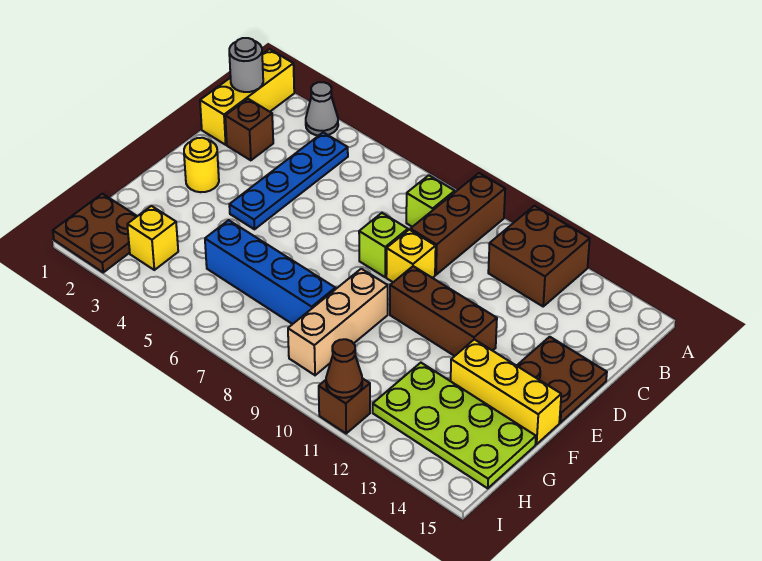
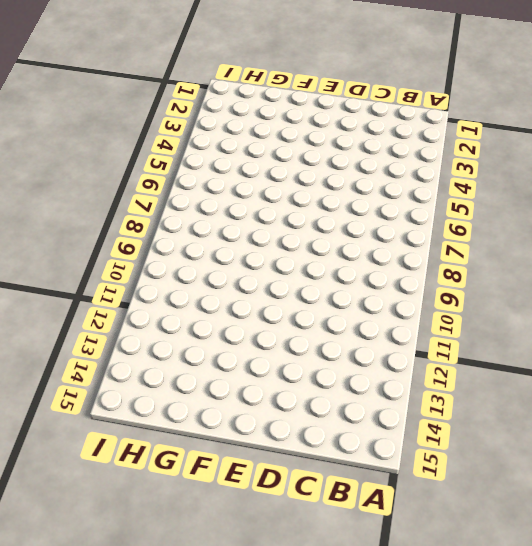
none -> yellow 1x3 brick [200,49,294,145]
none -> grey 1x1 cone [306,82,338,136]
none -> brown 1x3 brick [410,173,505,275]

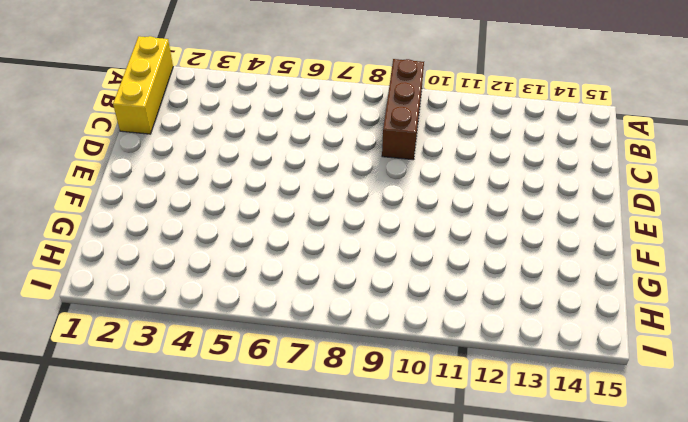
none -> grey 1x1 cone [306,82,338,136]
none -> brown 2x2 brick [488,206,590,306]
none -> blue 1x4 plate [229,133,348,229]

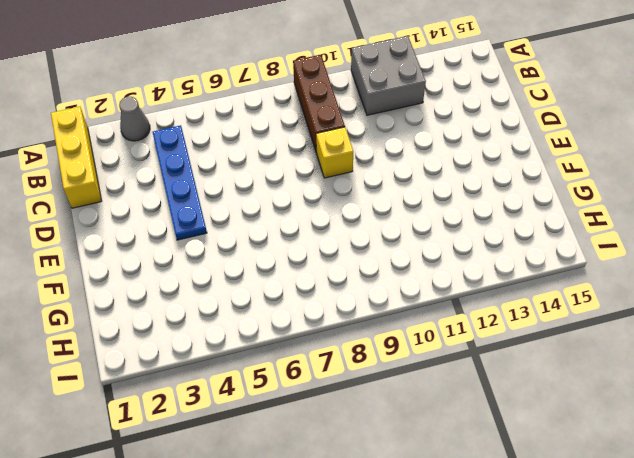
grey 2x2 brick [351,36,426,115] -> brown 2x2 brick [488,206,590,306]
none -> lime 1x1 brick [406,175,455,227]
none -> brown 1x1 brick [225,99,273,160]
none -> lime 1x1 brick [359,213,408,277]

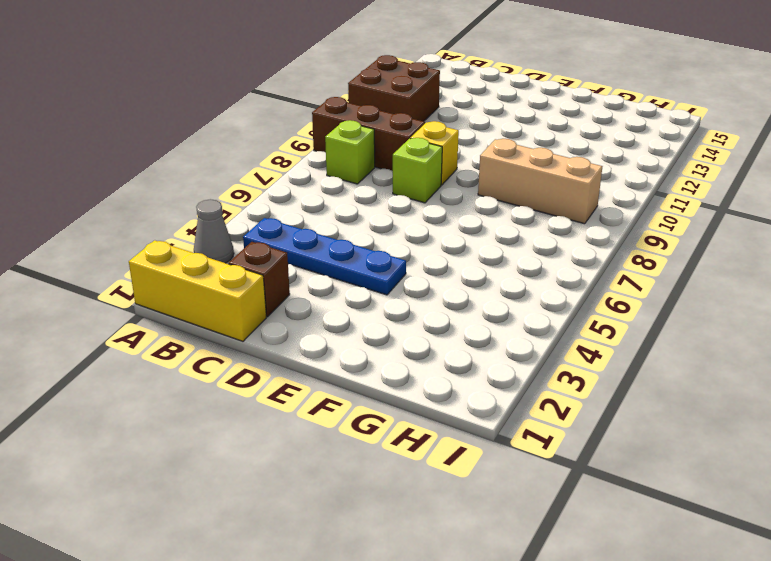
none -> brown 2x2 plate [517,337,607,423]
none -> yellow 1x1 round brick [184,138,219,192]
none -> brown 1x3 brick [390,266,497,356]

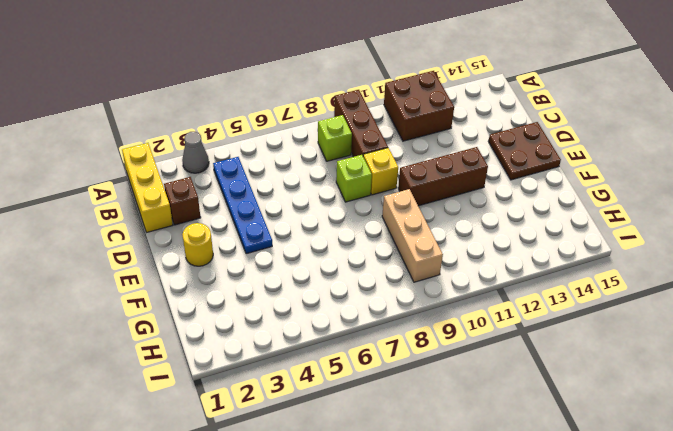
none -> yellow 1x3 brick [451,339,561,444]
none -> blue 1x4 brick [205,220,335,324]
none -> lime 2x4 plate [373,363,536,488]

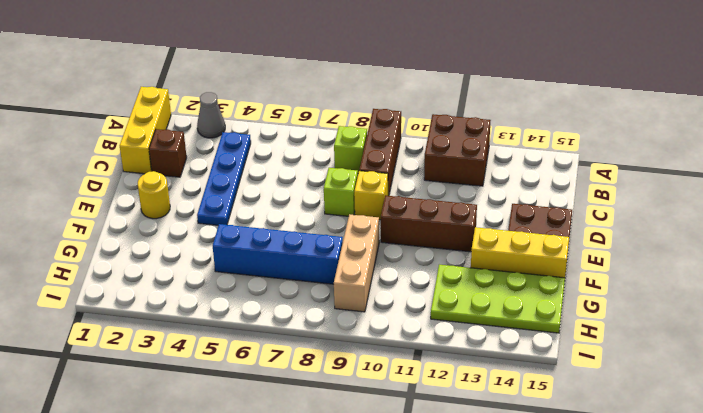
none -> brown 2x2 plate [53,194,137,272]
none -> yellow 1x1 brick [127,206,178,270]
none -> brown 1x1 brick [319,378,370,433]

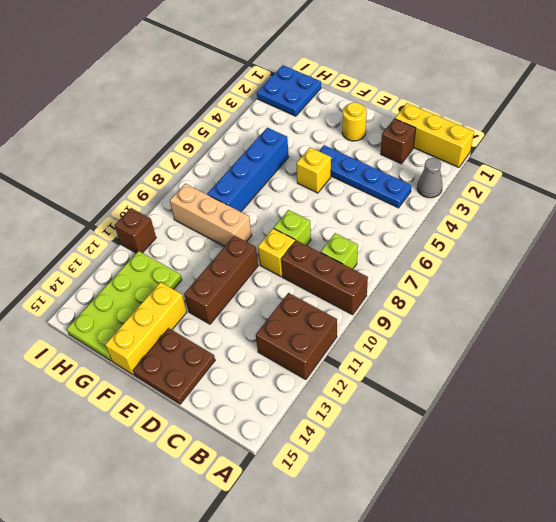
yellow 1x1 brick [296,147,331,193] -> yellow 1x1 brick moved to [127,206,178,270]
blue 2x2 plate [257,65,321,116] -> brown 2x2 plate [53,194,137,272]
none -> grey 1x1 round brick [229,38,263,92]
none -> brown 1x1 cone [326,339,362,398]

